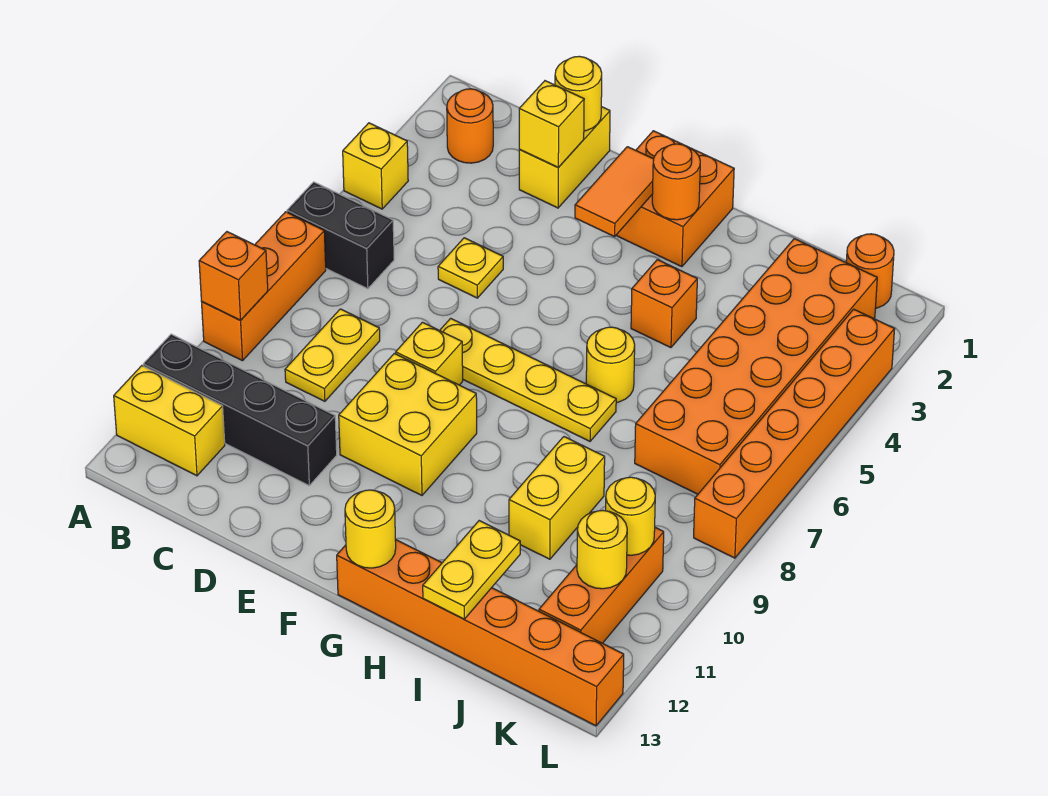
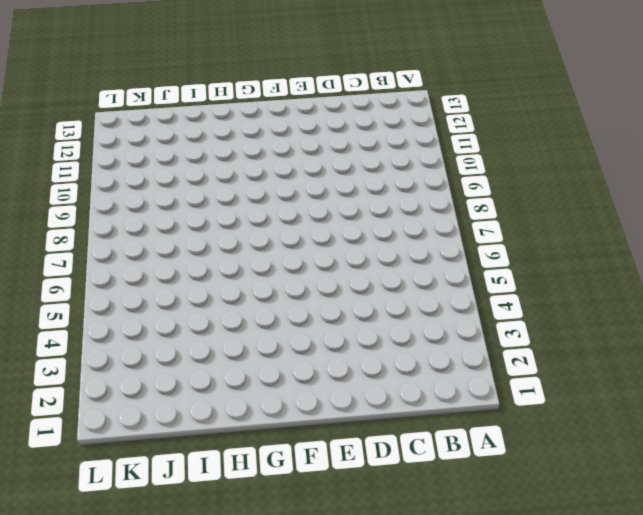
none -> yellow 1x1 brick [343,123,408,209]
none -> black 1x2 brick [287,182,394,289]
none -> orange 1x3 brick [202,212,326,361]
none -> black 1x4 brick [143,334,337,485]

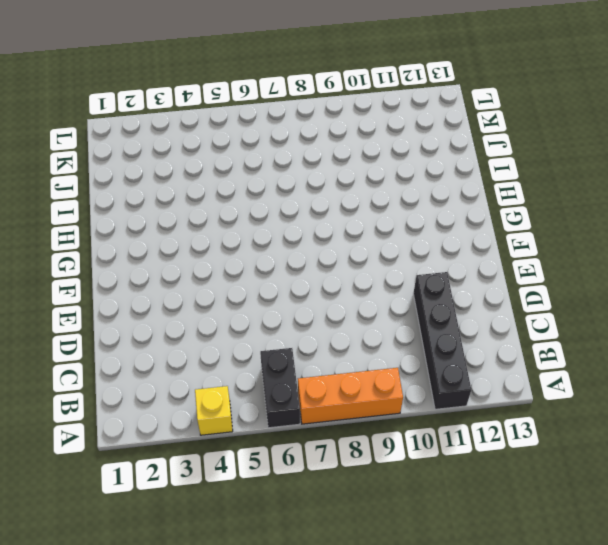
none -> yellow 1x2 brick [114,366,225,476]
none -> orange 1x1 round brick [447,89,493,163]
none -> yellow 1x2 plate [285,309,380,401]
none -> yellow 1x2 brick [519,107,610,208]

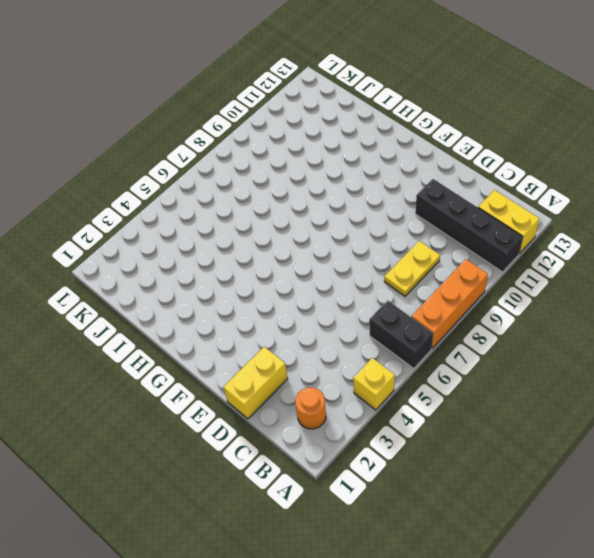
none -> yellow 1x1 plate [438,238,503,298]
none -> yellow 1x4 plate [440,318,616,441]
none -> yellow 1x1 brick [396,322,463,385]
none -> yellow 2x2 brick [339,353,477,495]

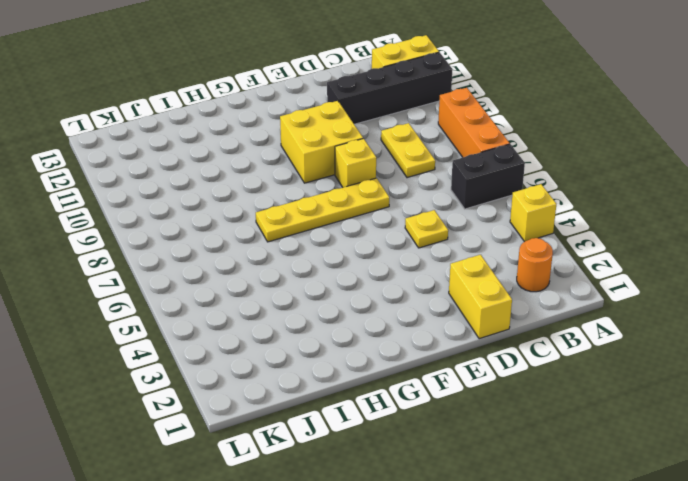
none -> orange 2x2 brick [616,131,734,267]
none -> orange 1x6 brick [337,539,624,726]
none -> orange 1x1 brick [631,260,697,348]
none -> yellow 1x1 round brick [586,327,635,402]

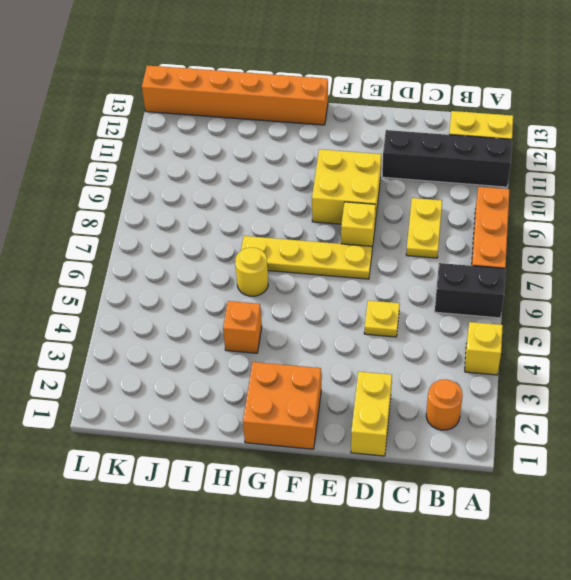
none -> yellow 1x2 brick [509,437,605,559]
none -> orange 2x6 brick [635,239,877,494]
none -> orange 1x1 round brick [846,234,894,308]
none -> orange 1x3 brick [539,527,664,643]

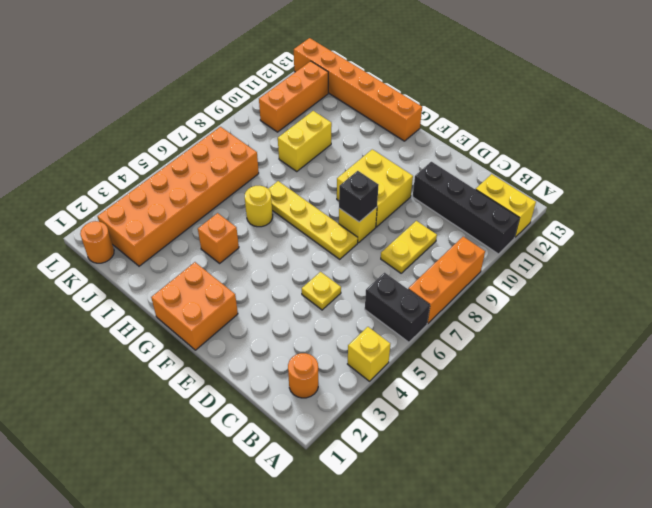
black 1x1 brick [339,171,379,222] -> none
none -> yellow 1x2 brick [519,107,610,208]
none -> orange 1x6 brick [694,309,895,558]
none -> orange 1x1 brick [199,232,268,320]
none -> yellow 1x1 round brick [555,56,602,131]

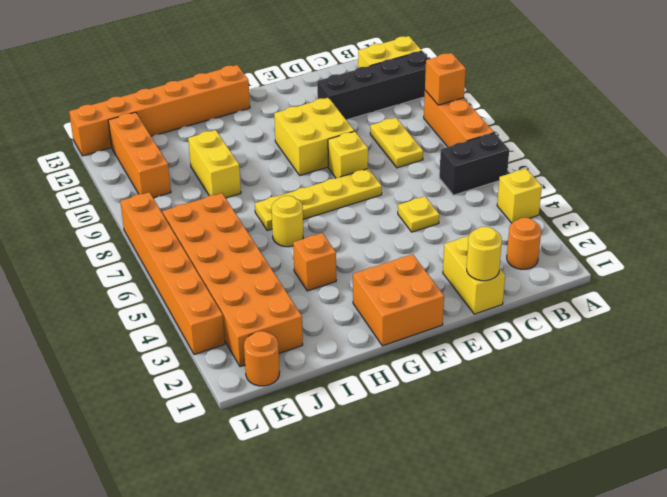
none -> yellow 1x1 brick [519,81,584,167]
none -> orange 1x2 tile [575,147,654,237]
none -> orange 1x1 round brick [652,144,700,220]
none -> yellow 1x1 round brick [345,490,396,568]

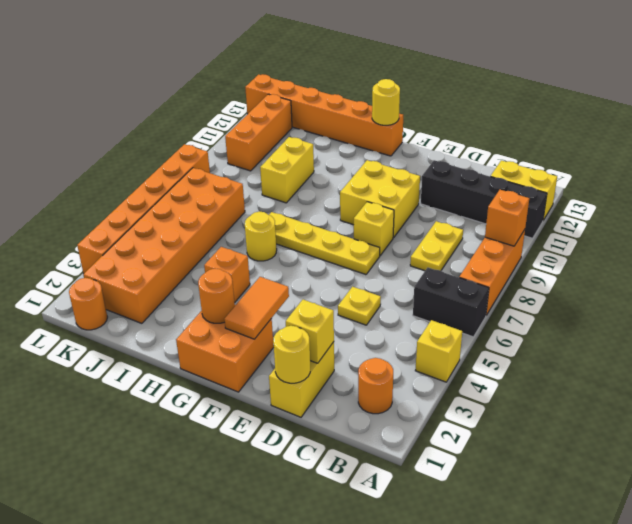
none -> yellow 1x2 plate [423,521,520,619]
none -> yellow 1x1 round brick [606,477,655,555]
none -> yellow 1x1 round brick [577,510,627,589]

